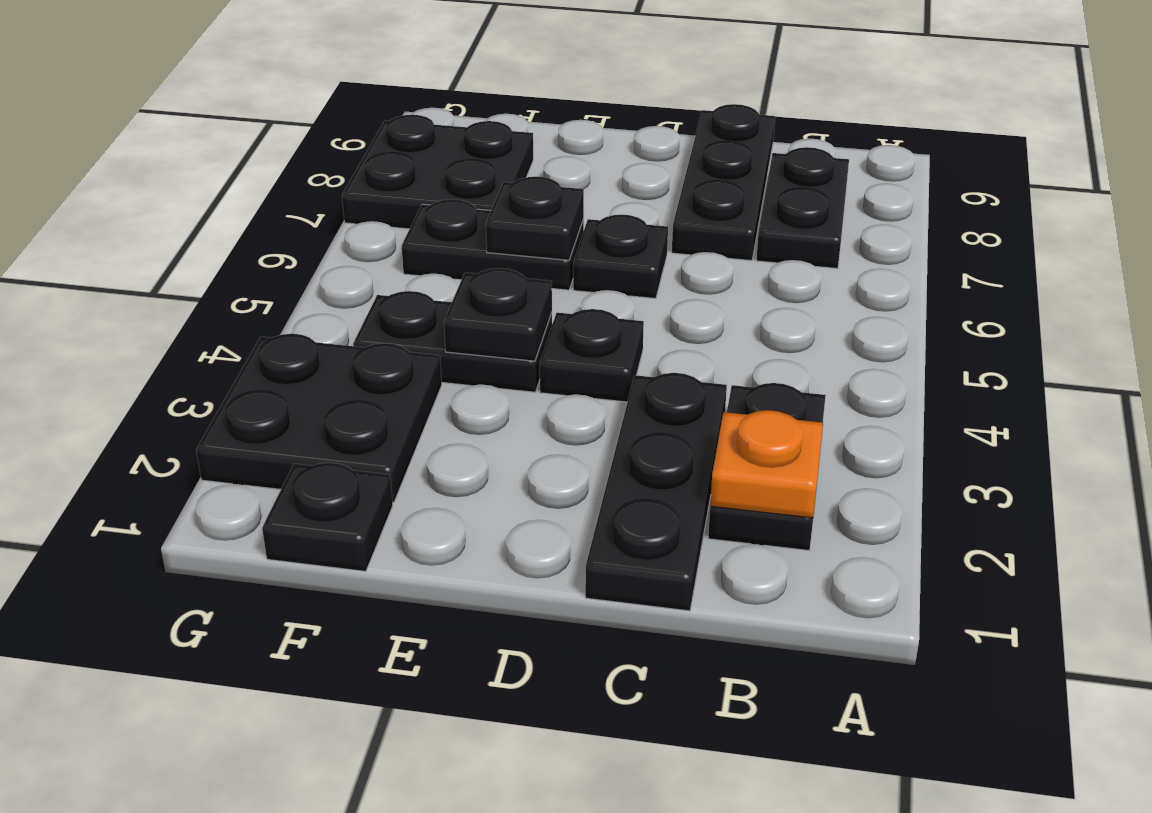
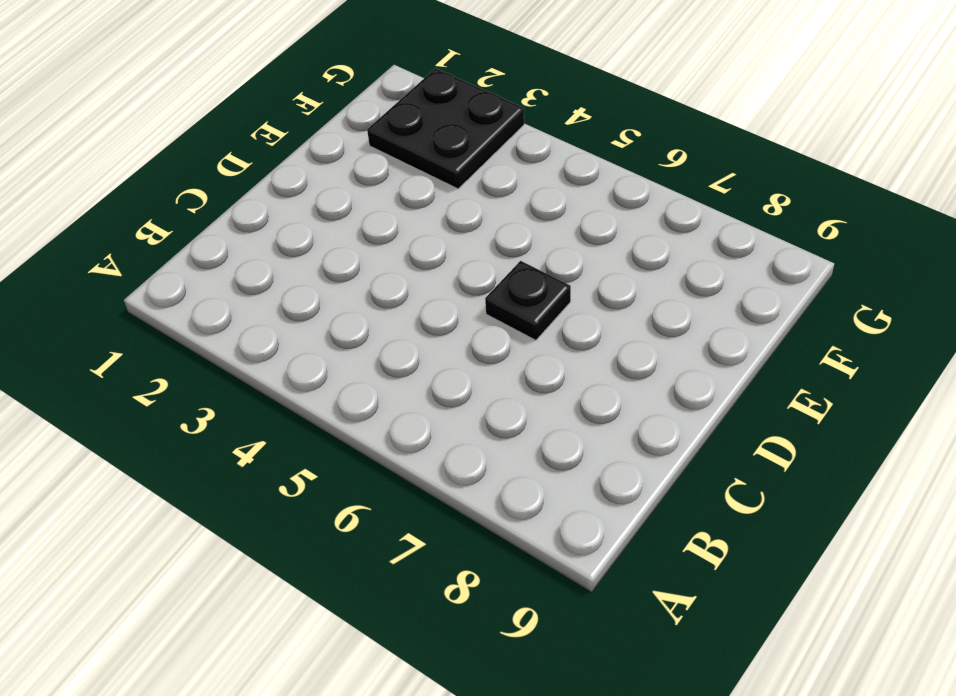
none -> black 1x2 plate [708,383,826,550]
none -> black 1x2 plate [756,147,849,269]
none -> black 1x3 plate [585,373,727,611]

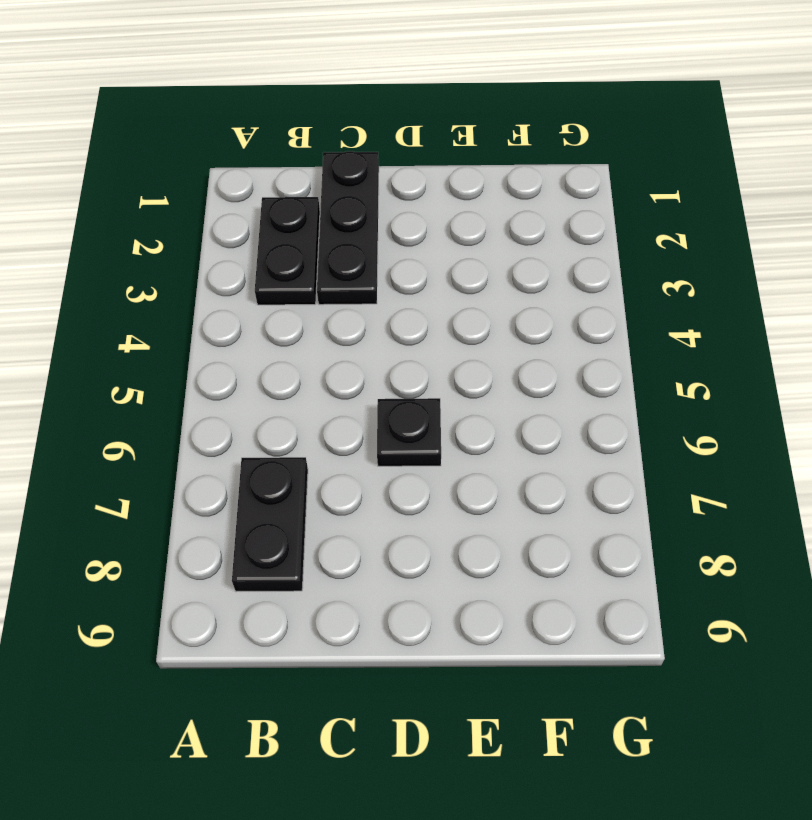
none -> black 1x3 plate [672,104,775,261]
none -> black 1x1 plate [540,309,644,402]
none -> black 1x2 plate [353,291,552,392]

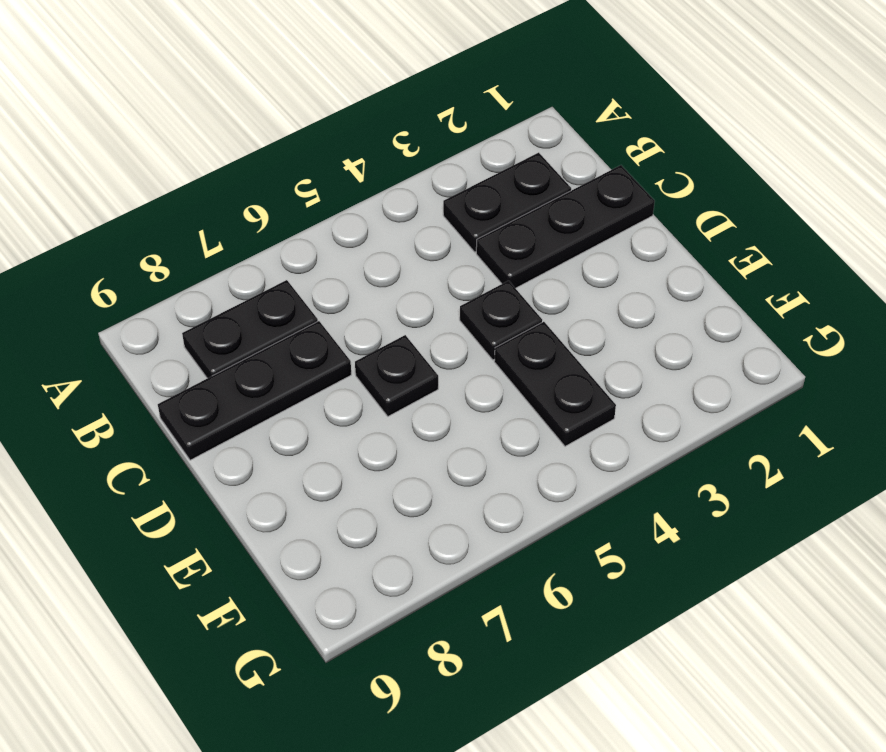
none -> black 1x2 plate [402,199,584,290]
none -> black 1x1 plate [262,463,393,571]
none -> black 2x2 plate [196,334,442,502]

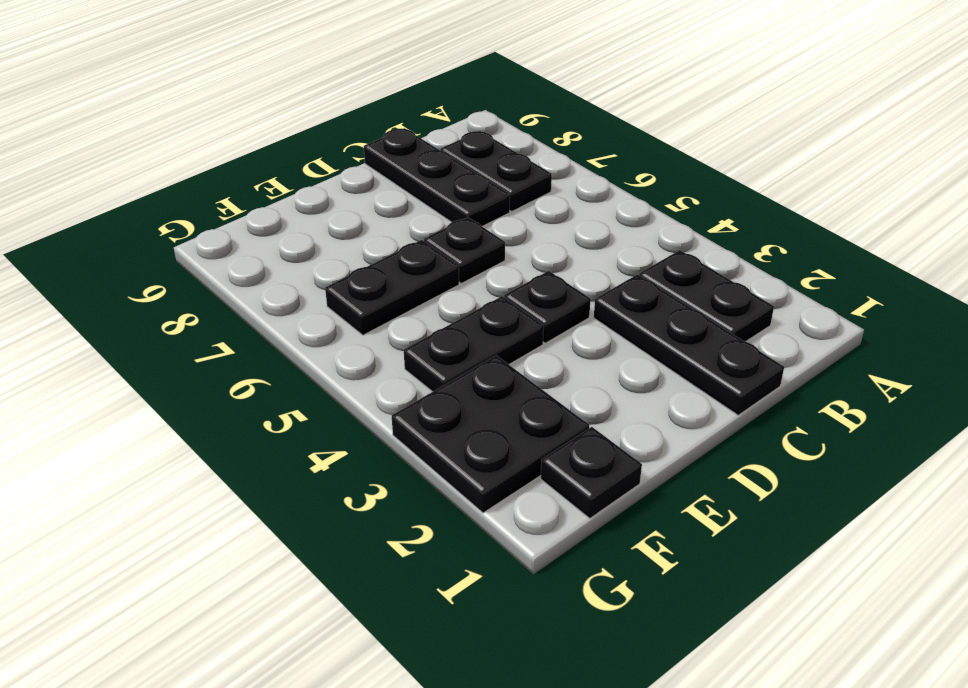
none -> black 2x2 plate [342,115,533,229]
none -> orange 1x1 plate [710,410,823,518]
none -> black 1x1 plate [444,268,552,361]

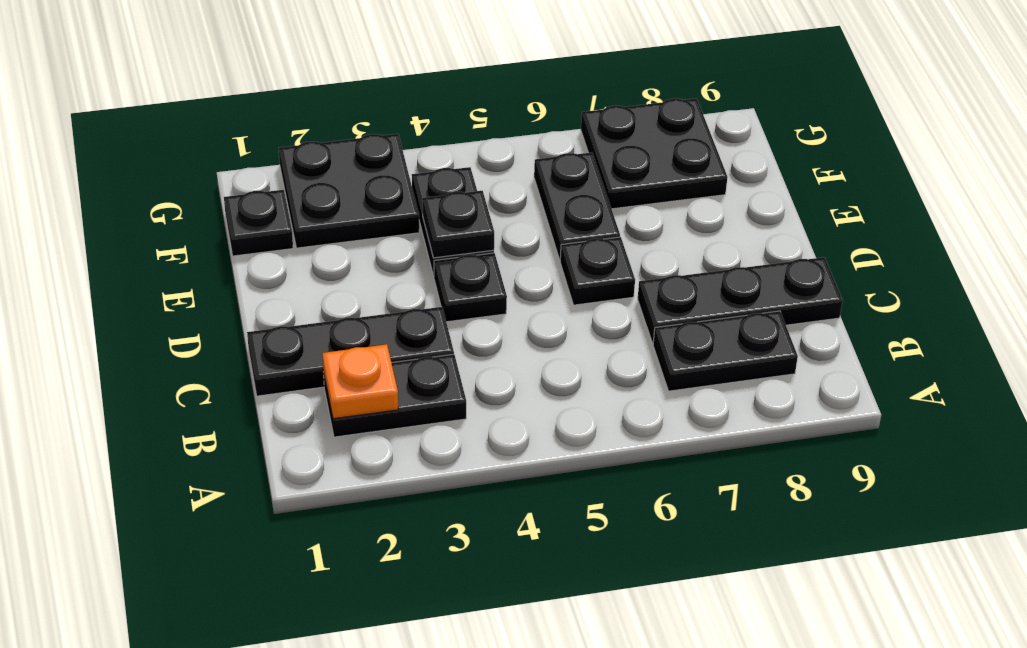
none -> black 1x1 plate [486,177,584,260]

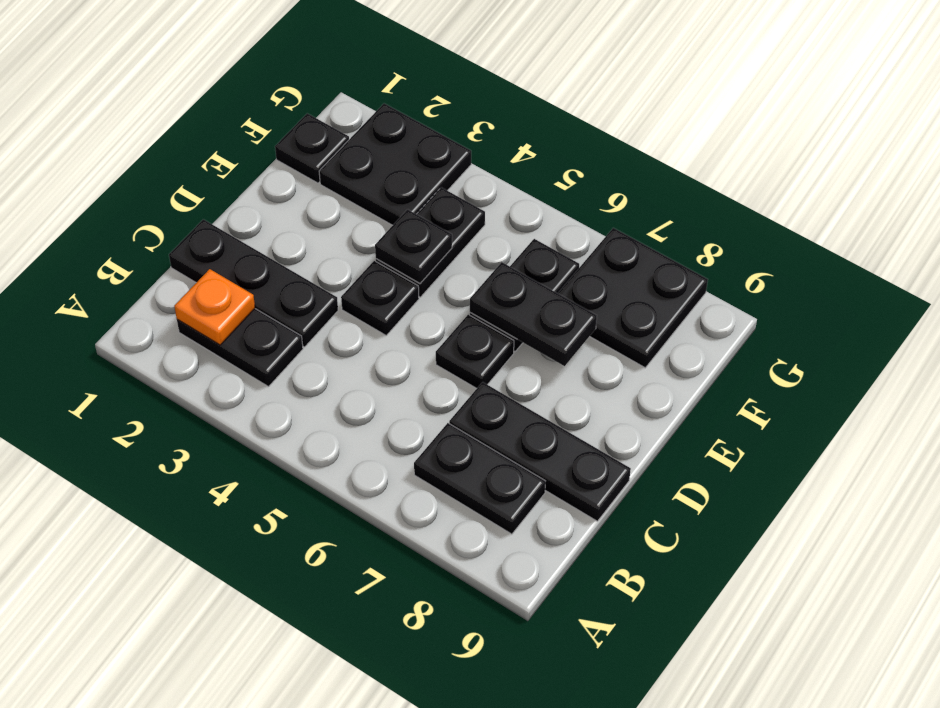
black 1x2 plate [470,262,597,366] -> black 1x1 plate [486,177,584,260]

